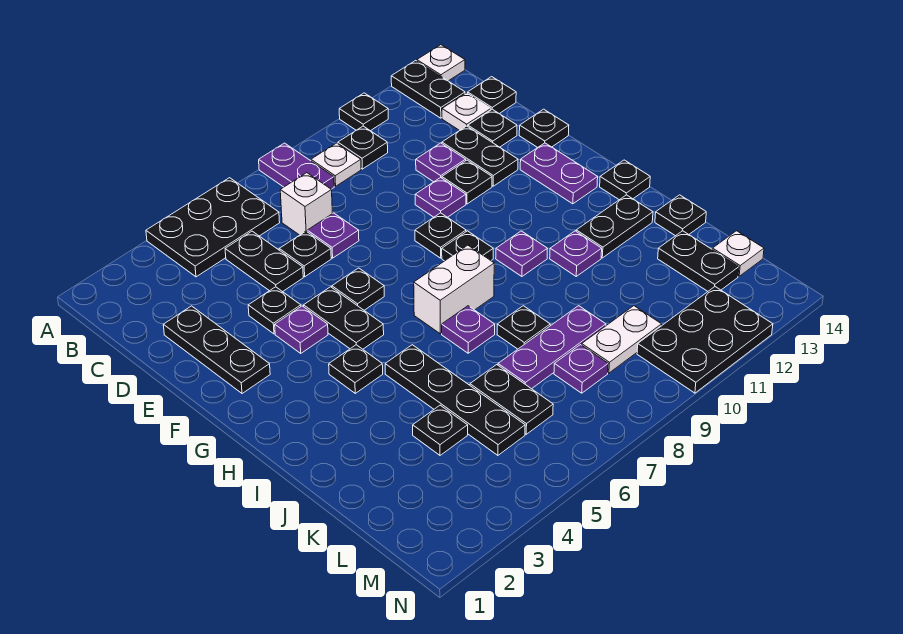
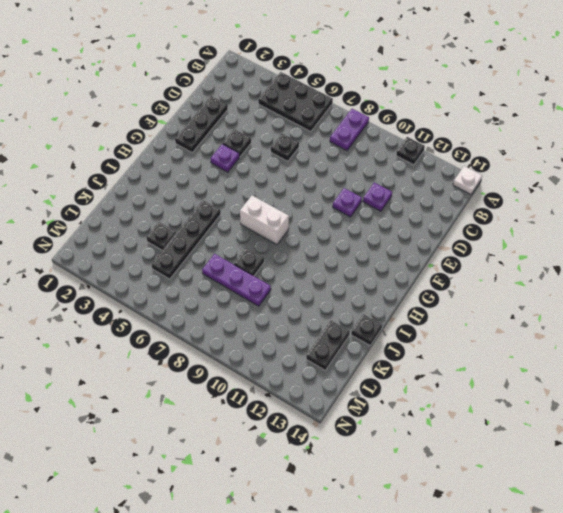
none -> black 1x2 plate [391,61,465,118]
none -> white 1x1 plate [311,143,361,186]
none -> black 1x1 plate [338,126,388,169]
none -> black 1x2 plate [225,231,303,292]

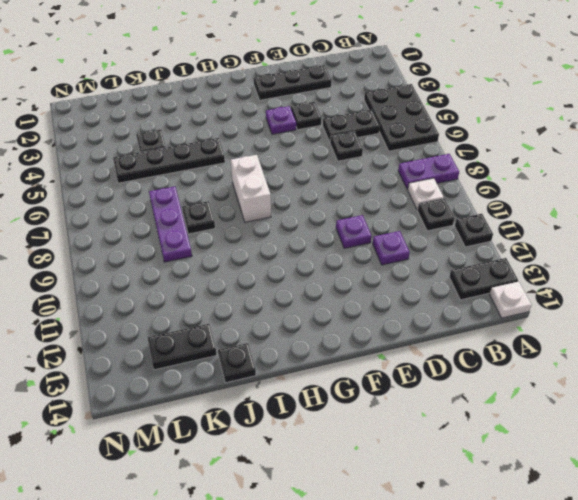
none -> white 1x1 brick [280,173,332,235]
none -> white 1x1 plate [442,93,491,131]
none -> black 1x1 plate [468,77,516,114]
none -> purple 1x1 plate [307,213,359,258]

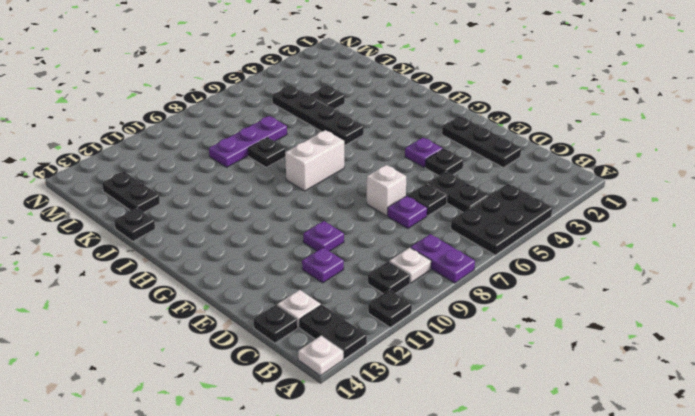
white 1x1 brick [367,165,406,216] -> white 1x1 brick moved to [280,173,332,235]
none -> black 1x2 plate [442,126,518,186]
none -> black 1x1 plate [468,109,517,147]
none -> black 1x1 plate [442,160,492,204]
none -> black 1x1 plate [519,109,569,148]

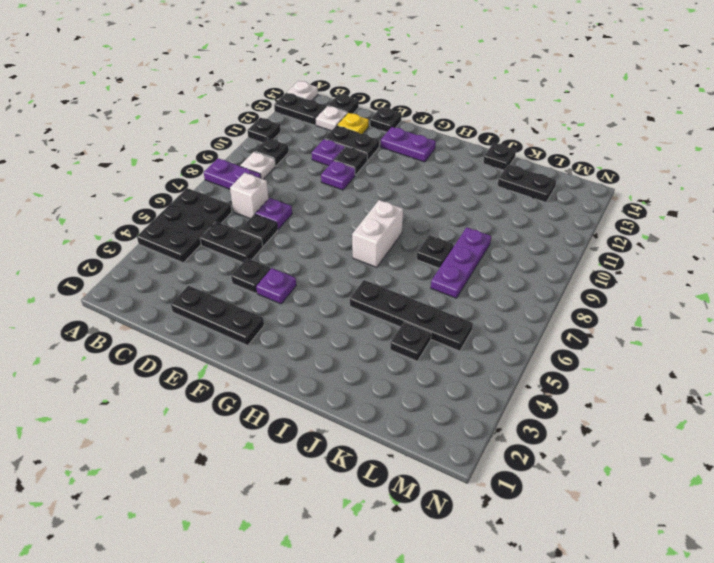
yellow 1x1 plate [337,113,369,134] -> black 1x1 plate [468,109,517,147]
none -> black 1x2 plate [304,287,384,349]
none -> black 1x1 plate [332,268,384,310]
none -> black 1x1 plate [415,213,466,258]
none -> black 1x1 plate [442,231,493,261]

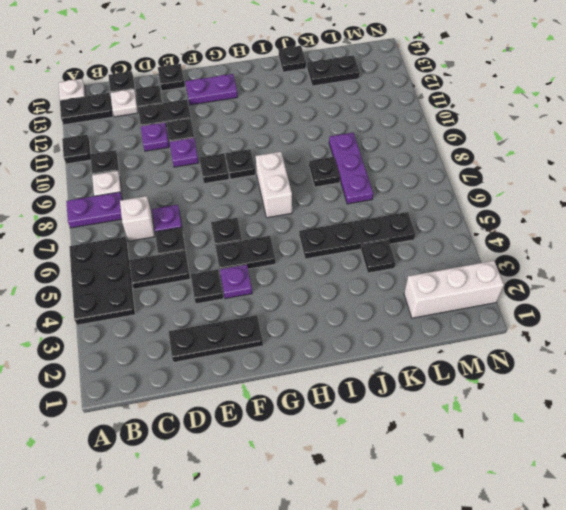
white 1x3 brick [404,261,504,318] -> none
none -> black 1x1 plate [329,345,383,393]
none -> purple 1x1 plate [496,231,548,276]
none -> black 1x1 plate [600,160,650,200]
none -> purple 1x1 plate [442,306,495,353]

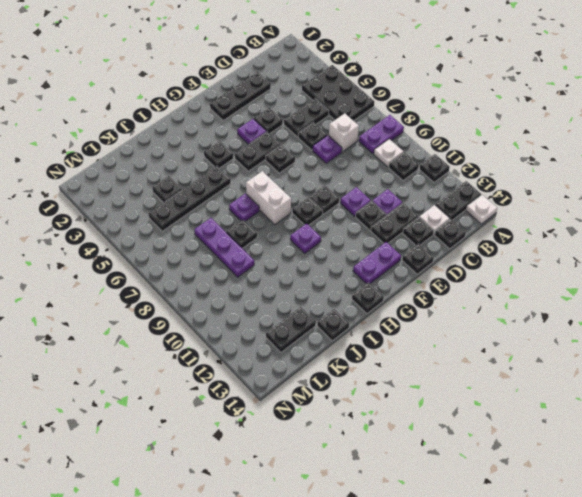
none -> purple 1x1 plate [550,231,602,276]
none -> black 1x2 plate [576,195,653,258]
none -> black 1x2 plate [470,365,553,434]
none -> purple 1x1 plate [554,345,608,393]

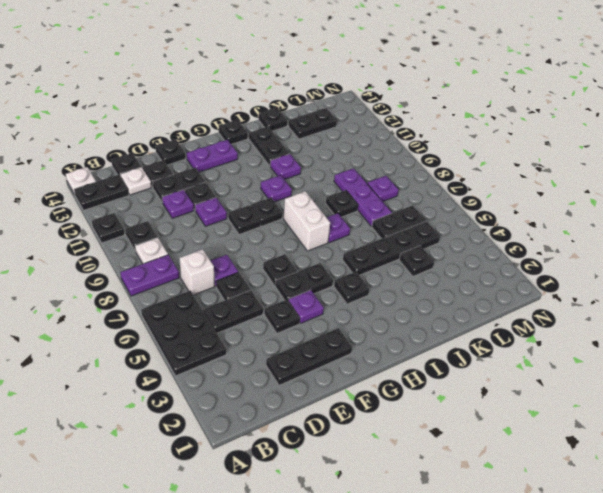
none -> white 1x2 plate [582,306,662,373]
none -> white 1x1 plate [712,231,764,276]
none -> black 2x3 plate [637,287,773,393]

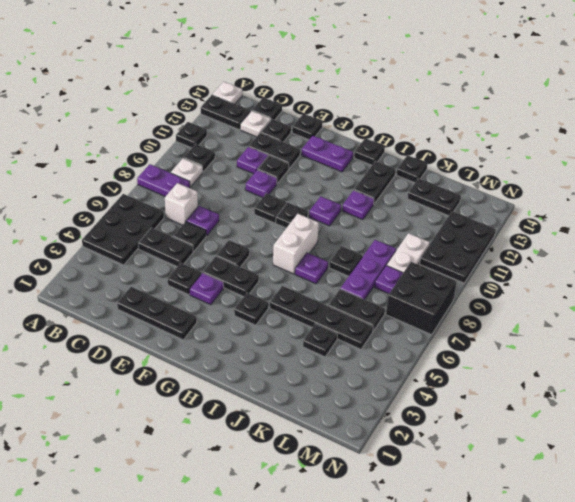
black 2x2 brick [386,262,457,335] -> none
none -> white 1x1 plate [712,231,764,276]

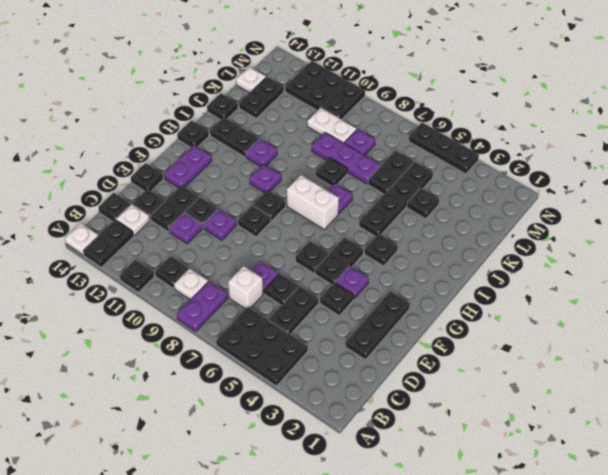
black 1x3 plate [409,123,479,174] -> none

